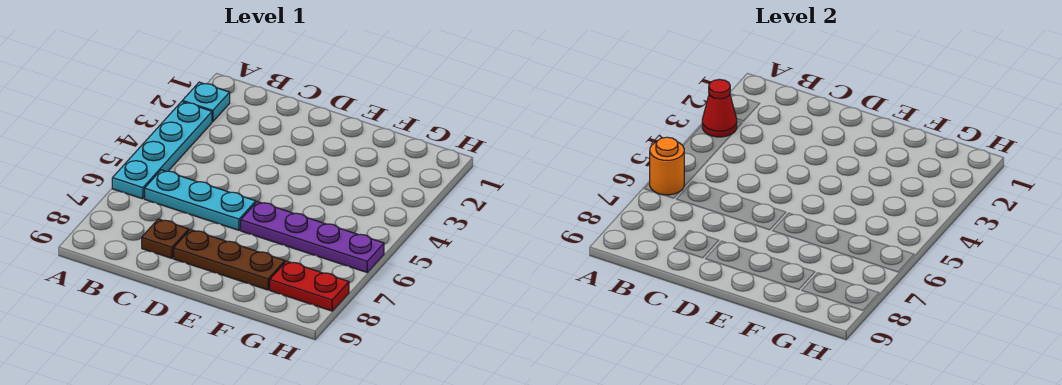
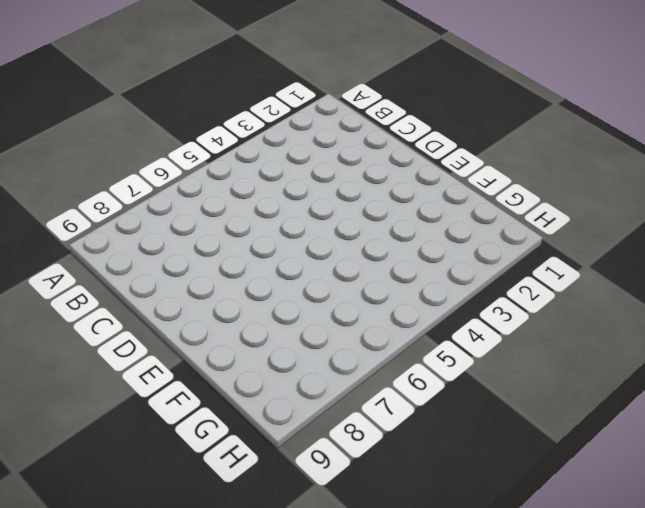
none -> cyan 1x1 plate [182,82,230,122]
none -> cyan 1x4 plate [112,102,212,199]

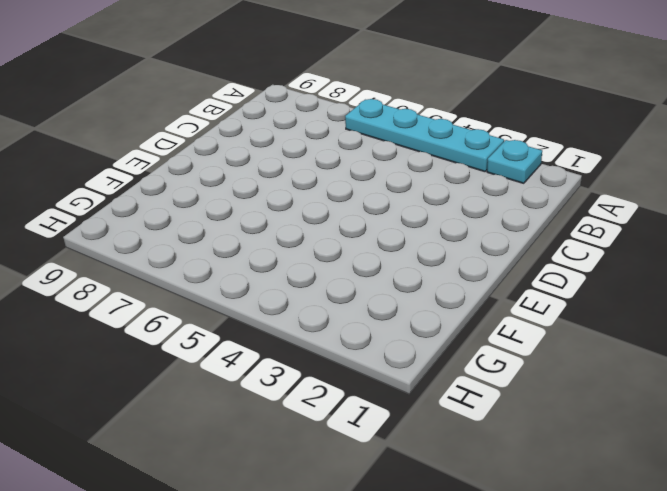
none -> cyan 1x3 plate [145,170,256,230]
none -> brown 1x1 plate [142,219,189,258]

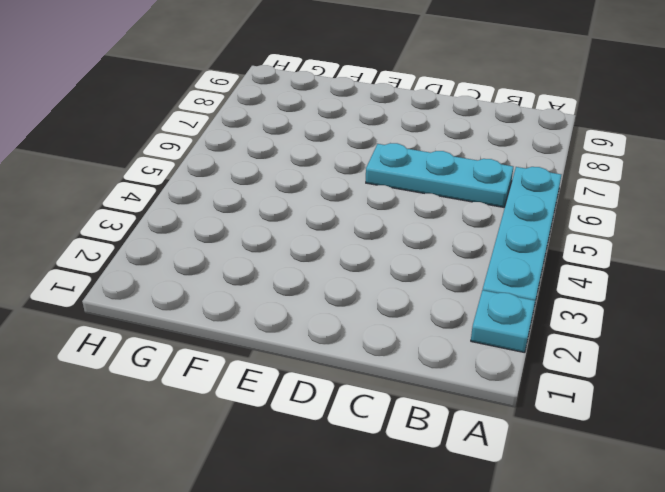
none -> brown 1x1 plate [142,219,189,258]
none -> brown 1x3 plate [174,229,285,290]

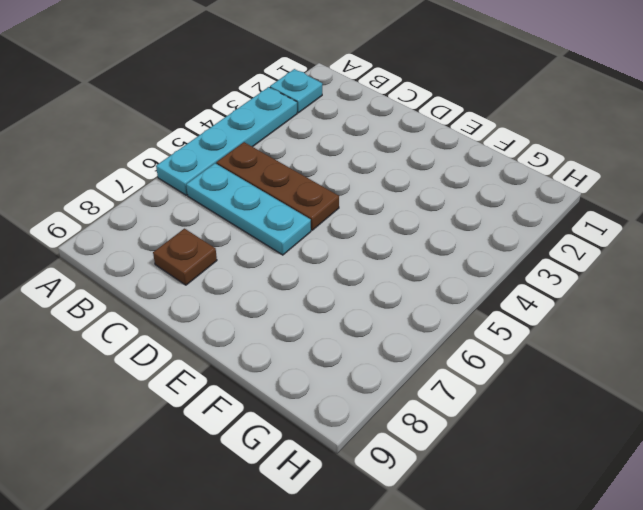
brown 1x3 plate [216,142,339,230] -> brown 1x3 plate moved to [174,229,285,290]
none -> purple 1x4 plate [241,201,384,272]
none -> red 1x2 plate [270,261,349,311]

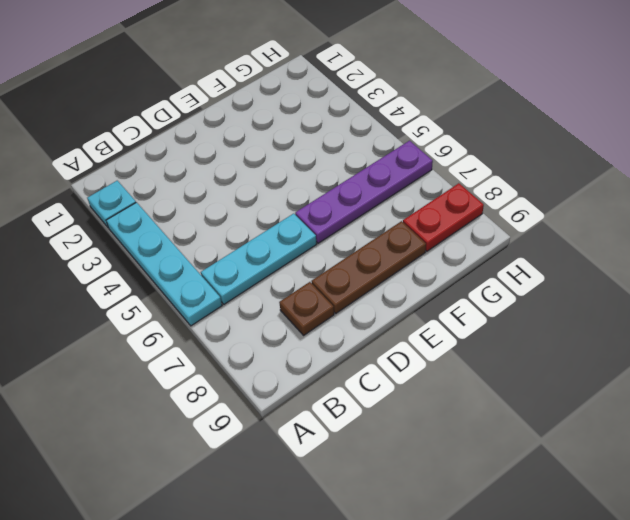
none -> red 1x1 cone [702,79,737,137]
none -> orange 1x1 round brick [650,137,684,195]

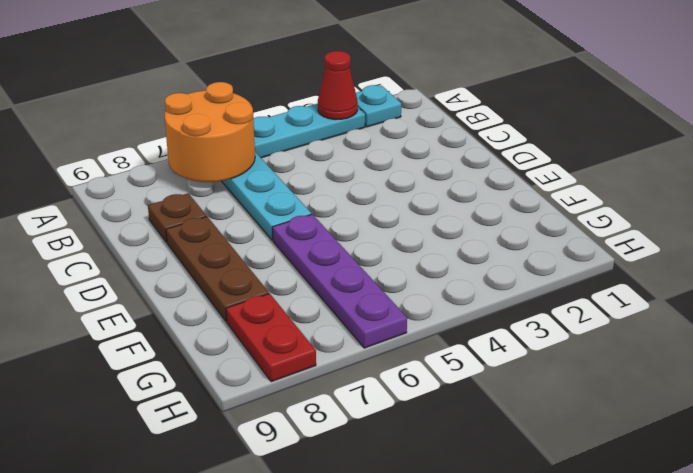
orange 2x2 round brick [165,82,255,182] -> orange 1x1 round brick [650,137,684,195]

